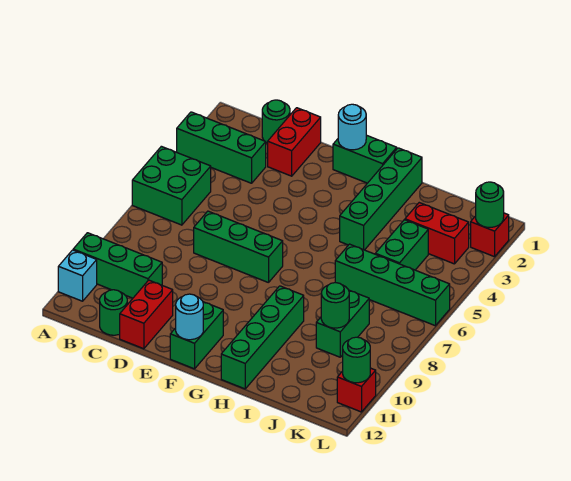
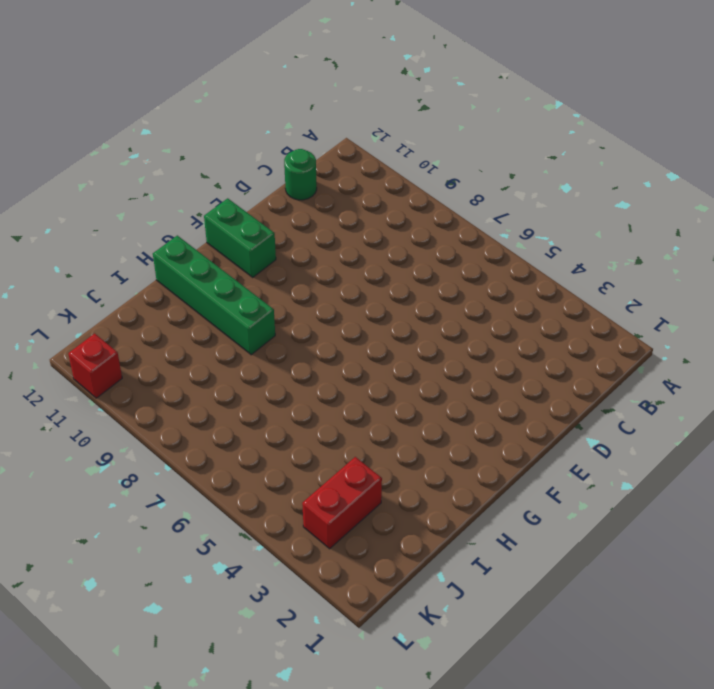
none -> green 1x3 brick [177,112,266,183]
none -> green 2x2 brick [132,146,211,225]
none -> green 1x3 brick [73,233,162,298]

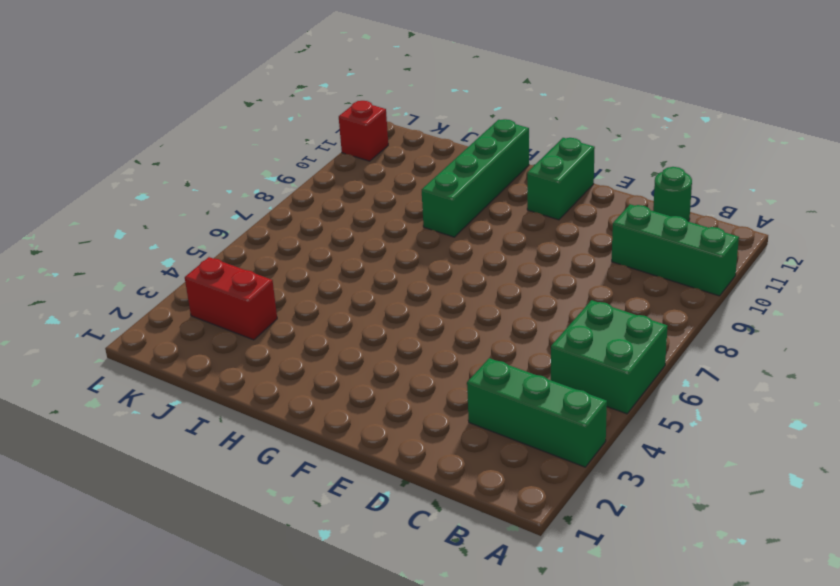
none -> cyan 1x1 brick [58,250,97,301]
none -> green 1x1 round brick [262,100,290,143]
none -> red 1x2 brick [268,108,321,176]

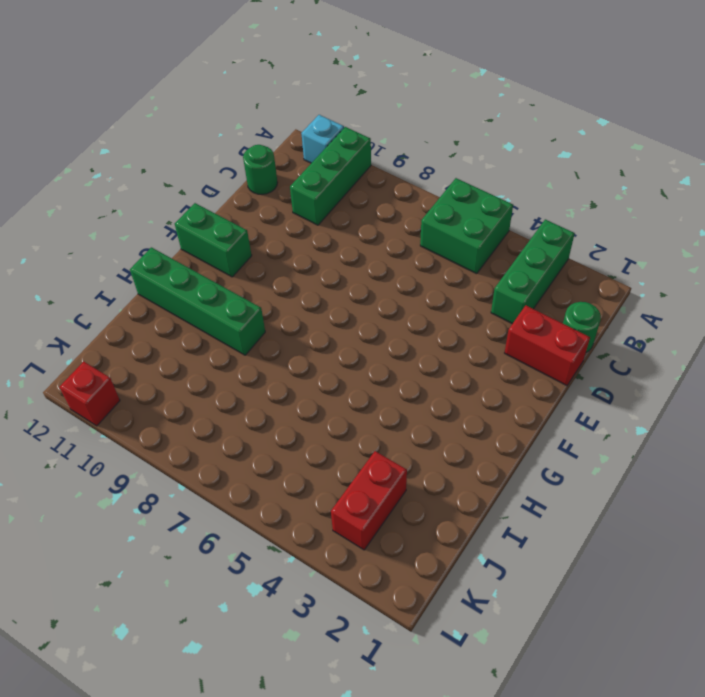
none -> green 1x3 brick [194,211,283,283]
none -> red 1x2 brick [120,280,173,349]
none -> green 1x2 brick [333,135,397,183]

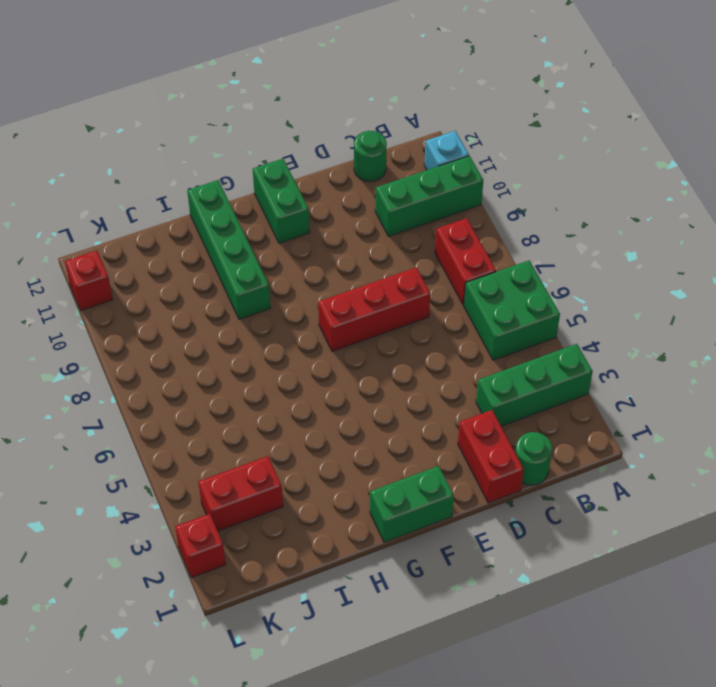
red 1x2 brick [435,218,496,305] -> red 1x2 brick moved to [120,280,173,349]
red 1x3 brick [318,268,430,351] -> green 1x3 brick [194,211,283,283]
none -> green 1x4 brick [340,148,422,250]
none -> green 1x4 brick [335,244,450,326]
none -> green 1x2 brick [376,220,428,270]

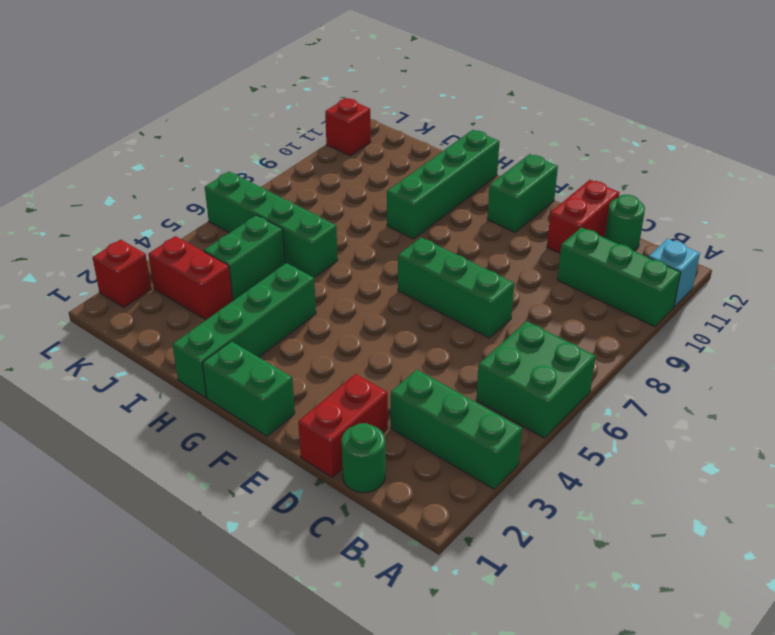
none -> green 1x2 brick [316,290,369,357]
none -> cyan 1x1 round brick [338,104,366,150]
none -> cyan 1x1 round brick [176,294,203,340]

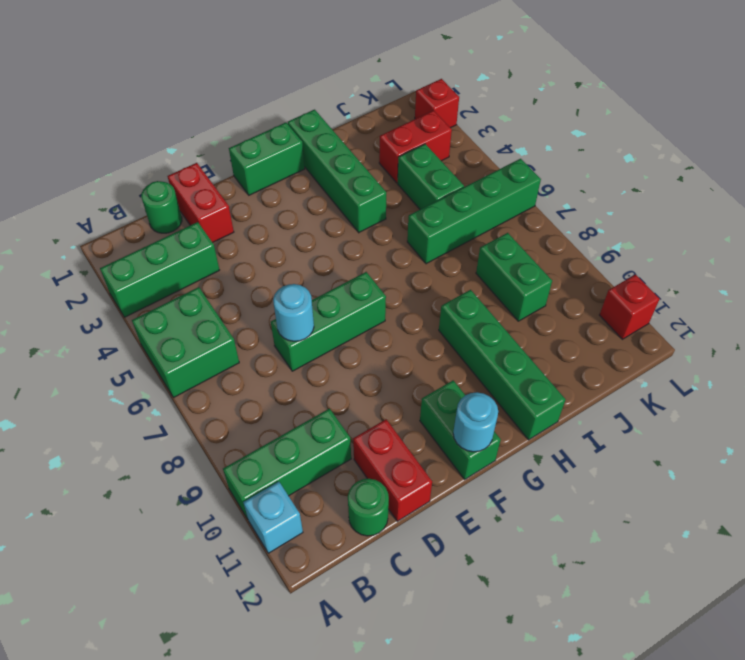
cyan 1x1 round brick [273,284,314,341] -> cyan 1x1 round brick moved to [338,104,366,150]
none -> green 1x1 round brick [321,283,349,328]
none -> green 1x1 round brick [476,182,504,227]
none -> green 1x1 round brick [343,337,370,383]

